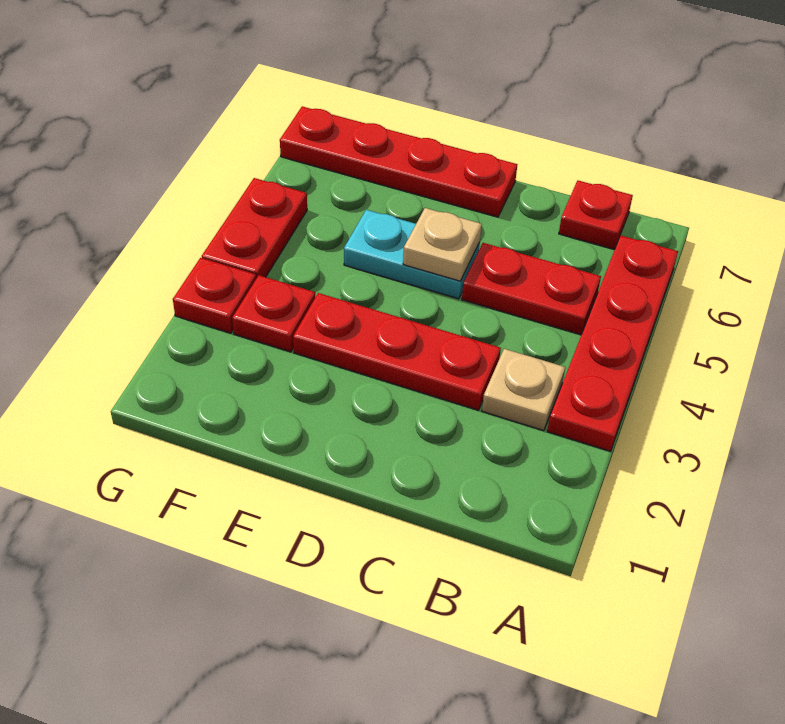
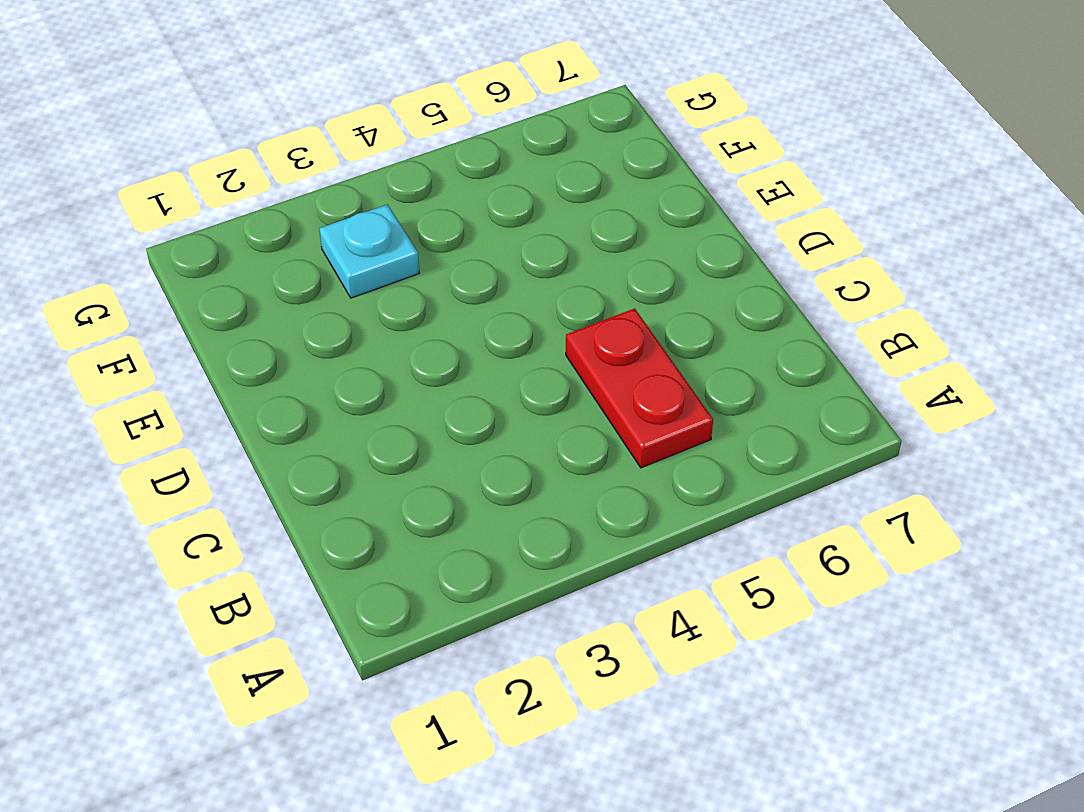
cyan 1x1 plate [319,204,419,298] -> red 1x1 plate [232,275,315,352]
none -> red 1x4 plate [547,235,678,451]
none -> tan 1x1 plate [482,349,565,431]

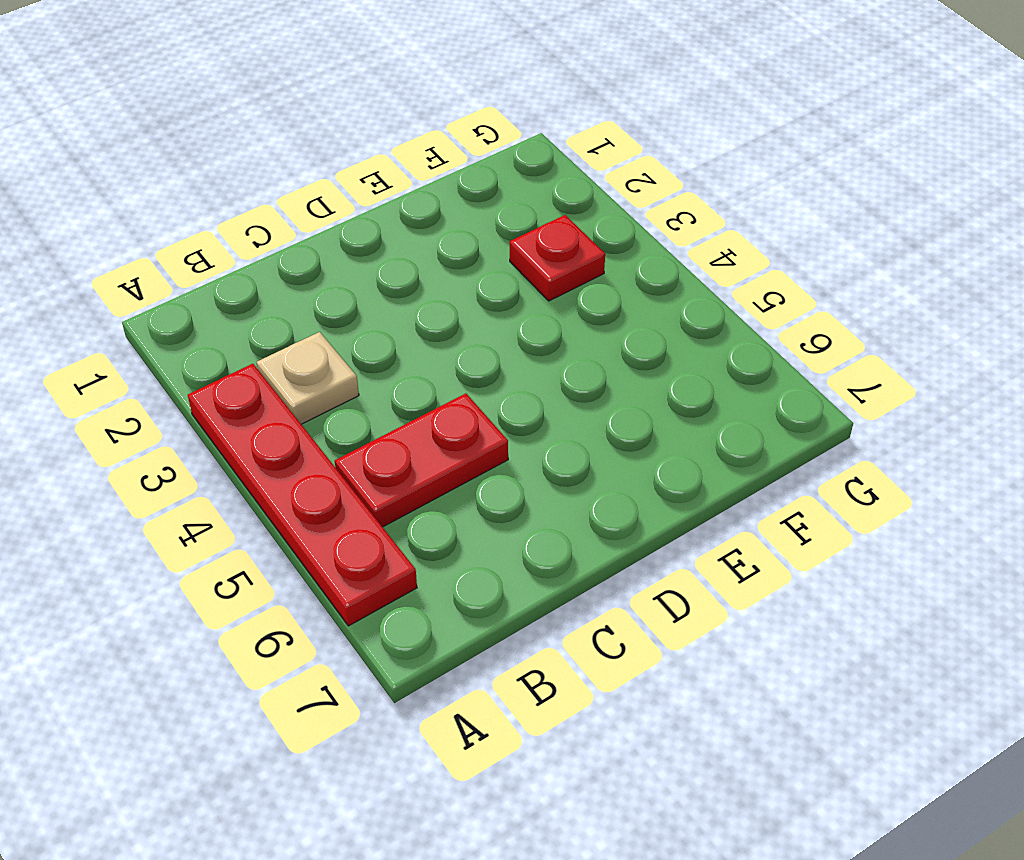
none -> red 1x1 plate [559,181,633,249]
none -> red 1x3 plate [293,293,501,410]

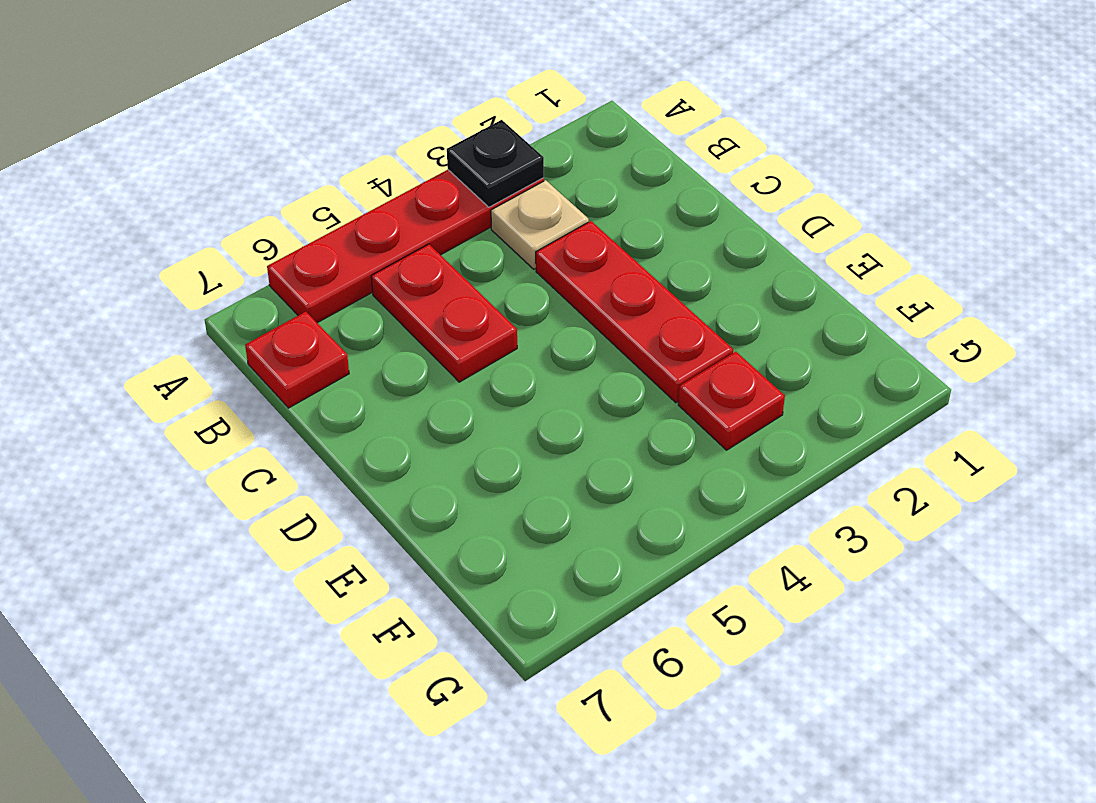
black 1x1 plate [447,120,544,207] -> none
none -> cyan 1x2 plate [344,210,480,299]
none -> red 1x4 plate [280,106,517,217]

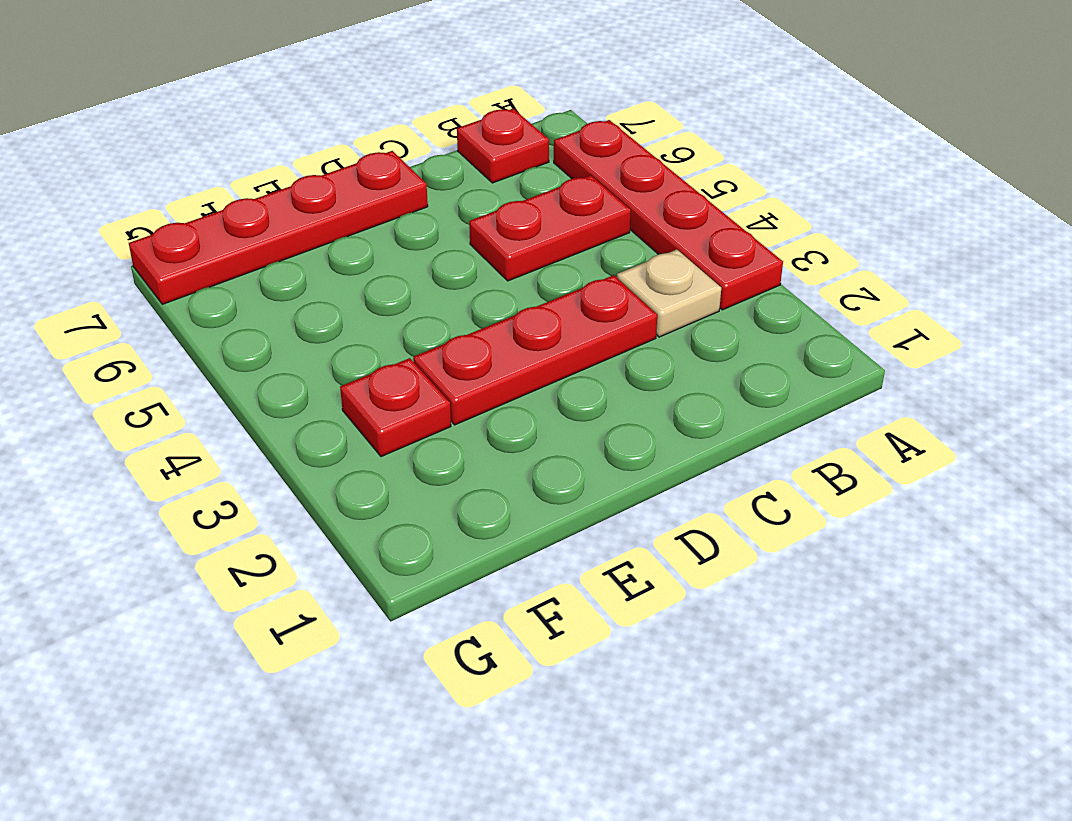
none -> cyan 1x2 plate [344,210,480,299]
none -> red 1x1 plate [173,258,256,333]

